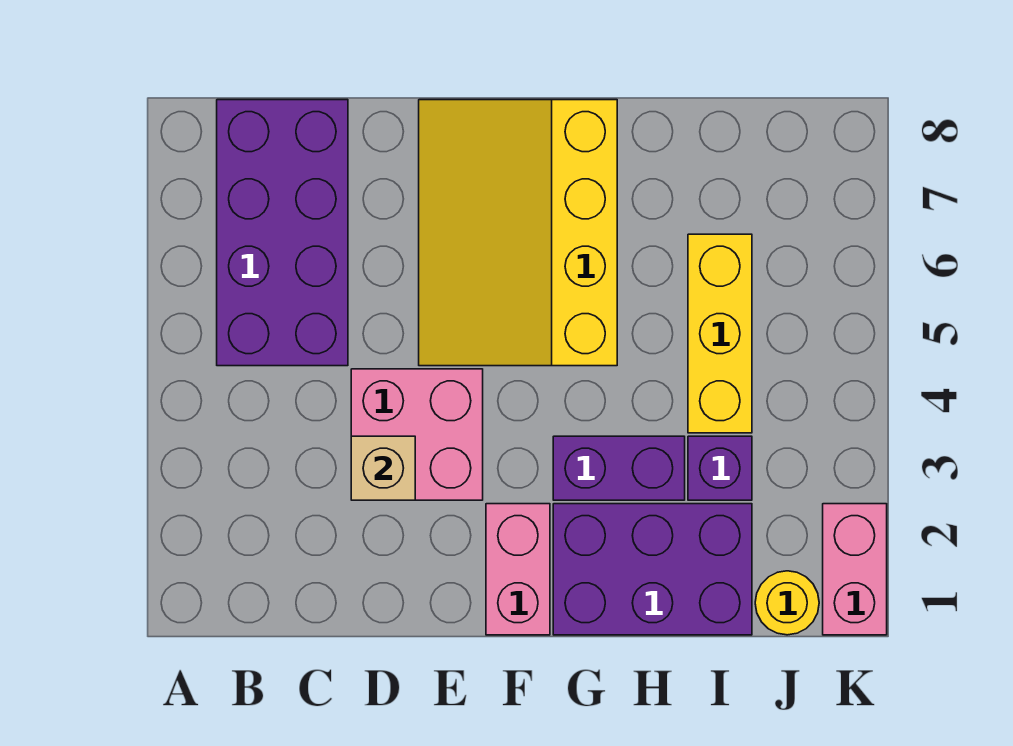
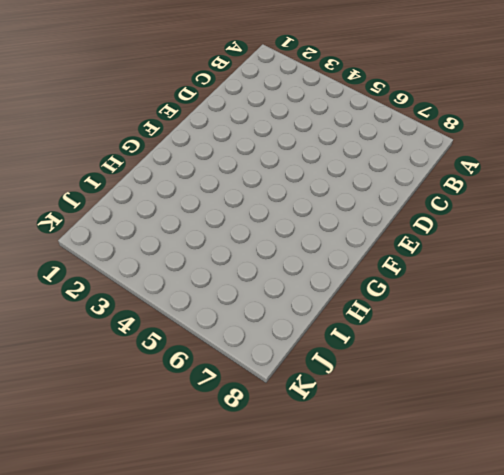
none -> purple 2x4 brick [217,100,348,366]
none -> pink 2x2 brick [351,369,483,500]

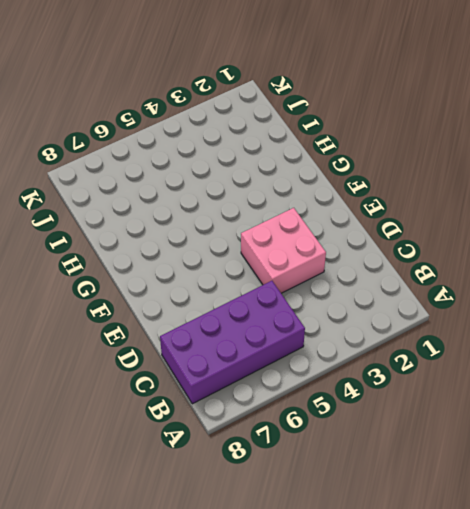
none -> yellow 3x4 slope [419,100,617,366]
none -> pink 1x2 brick [486,504,550,635]

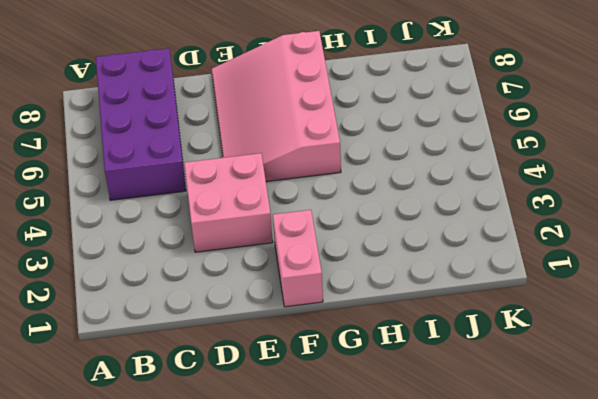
pink 3x4 slope [212,31,341,182] -> yellow 3x4 slope [419,100,617,366]
none -> purple 2x3 brick [553,504,752,635]
none -> purple 1x2 brick [553,436,685,500]

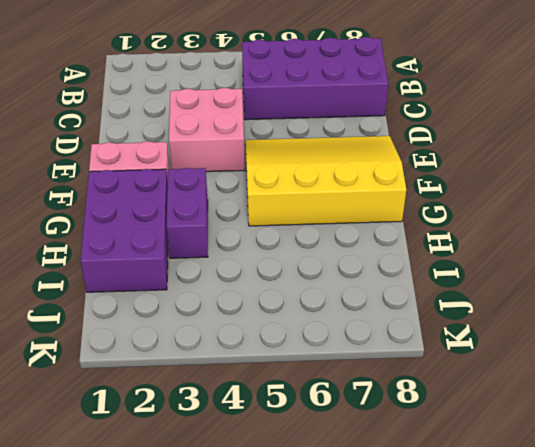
none -> purple 1x1 brick [688,436,752,500]
none -> yellow 1x3 brick [688,234,752,433]

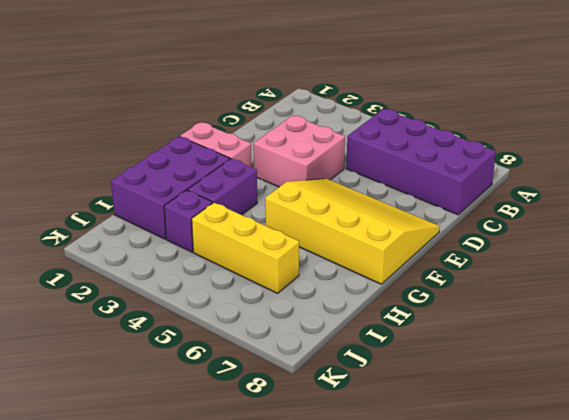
none -> yellow 1x1 round brick [755,571,819,635]
none -> pink 1x2 brick [823,504,887,635]

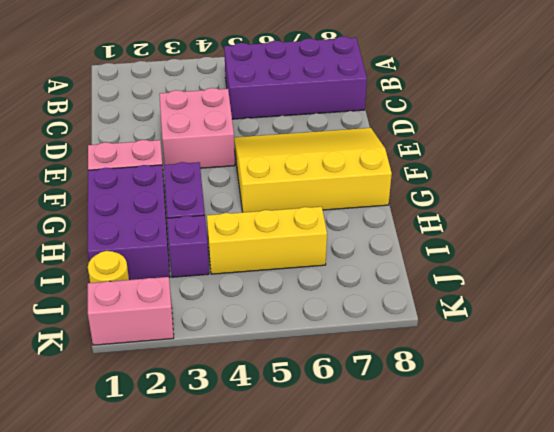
none -> tan 1x1 brick [351,436,415,500]

